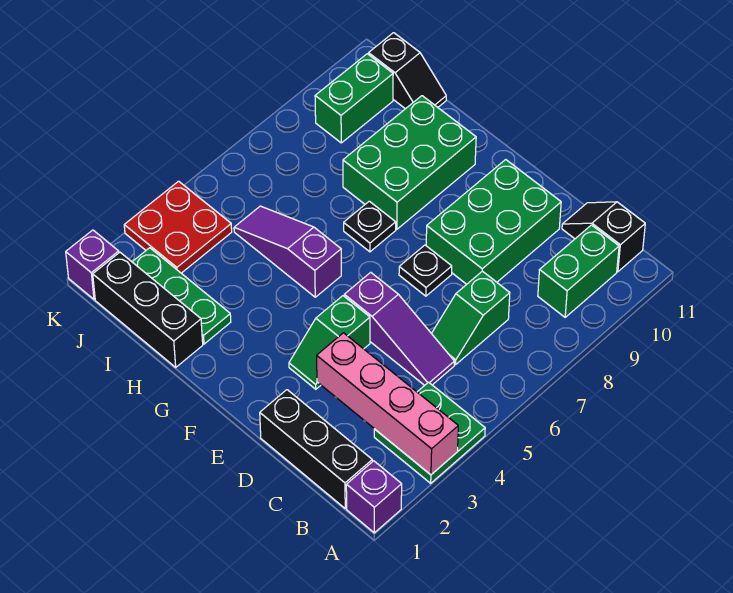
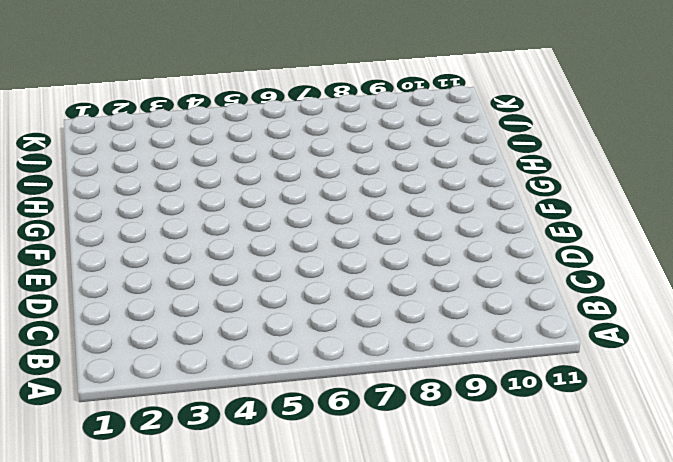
none -> purple 1x1 brick [346,461,402,533]
none -> green 2x2 plate [374,382,485,483]
none -> black 1x3 brick [260,390,372,508]

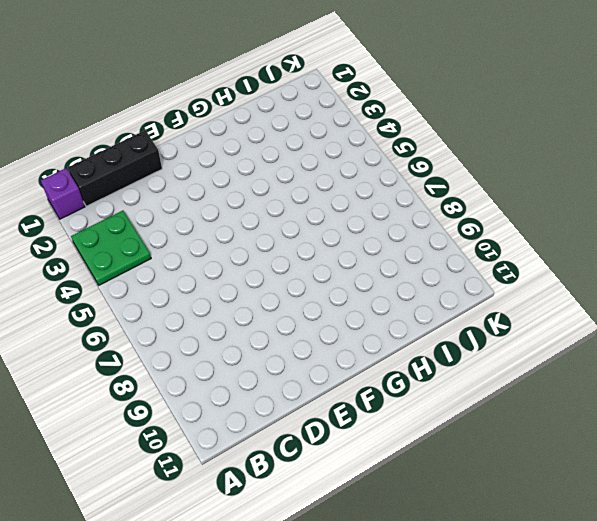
none -> green 1x2 brick [538,225,619,317]
none -> black 1x2 slope [562,202,645,272]
none -> purple 1x3 slope [344,272,454,385]

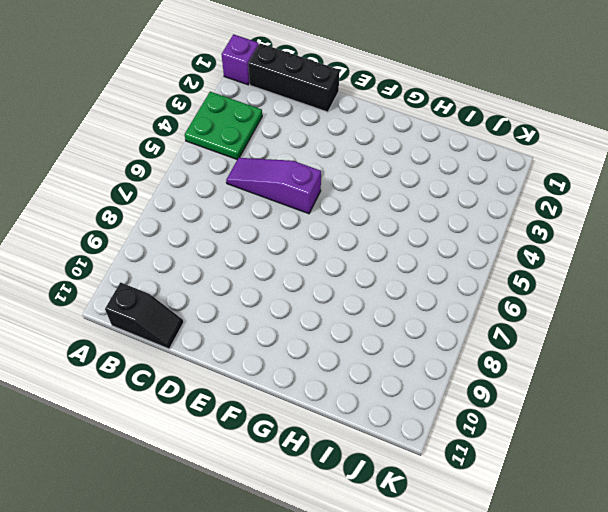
none -> green 1x2 brick [538,225,619,317]
none -> green 1x2 slope [431,271,510,364]
none -> green 2x3 brick [426,160,561,284]

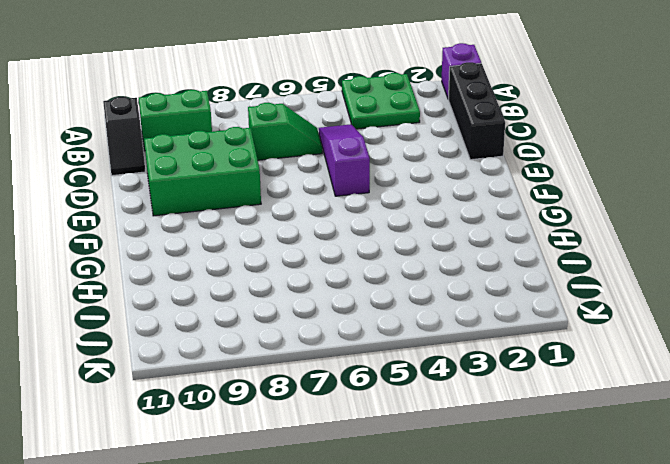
none -> green 1x2 slope [289,296,370,389]
none -> black 1x1 plate [399,245,452,296]
none -> purple 1x3 slope [234,206,341,297]

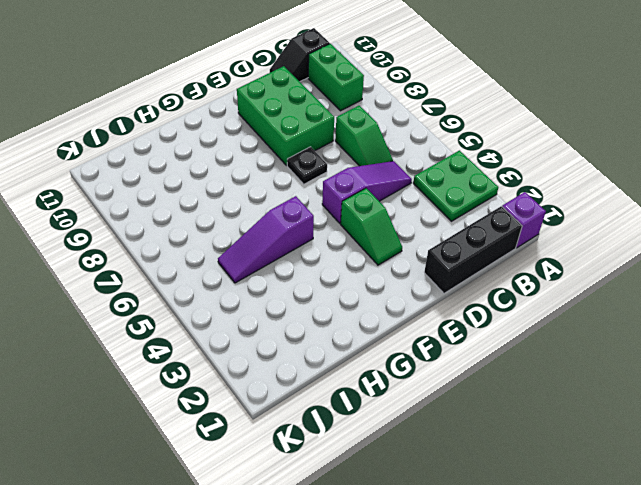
none -> black 1x1 plate [344,201,396,252]
none -> green 2x3 brick [343,96,476,229]
none -> black 1x3 brick [93,252,203,367]

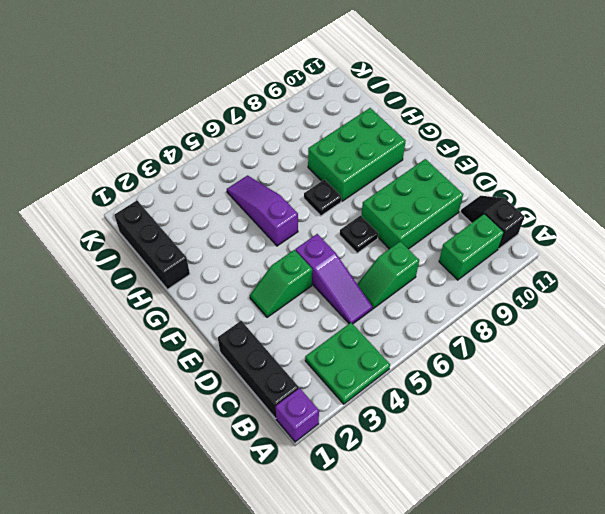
none -> green 1x3 plate [133,248,231,344]
none -> black 1x2 slope [369,33,446,109]
none -> red 2x2 plate [124,181,232,273]

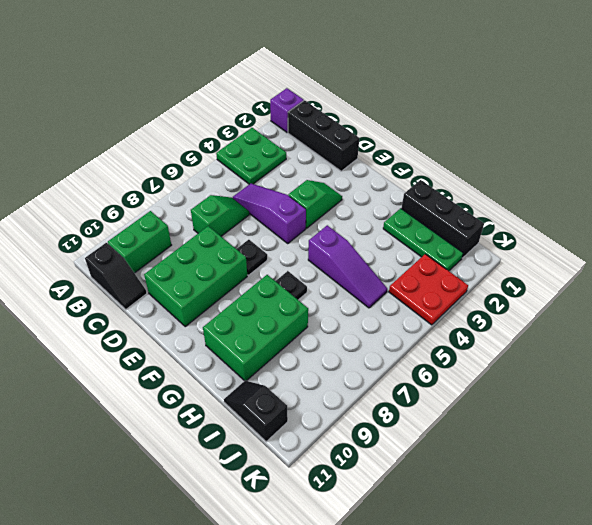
none -> green 1x2 brick [315,54,393,143]
none -> purple 1x1 brick [66,230,119,299]
none -> pink 1x4 brick [317,333,458,475]

